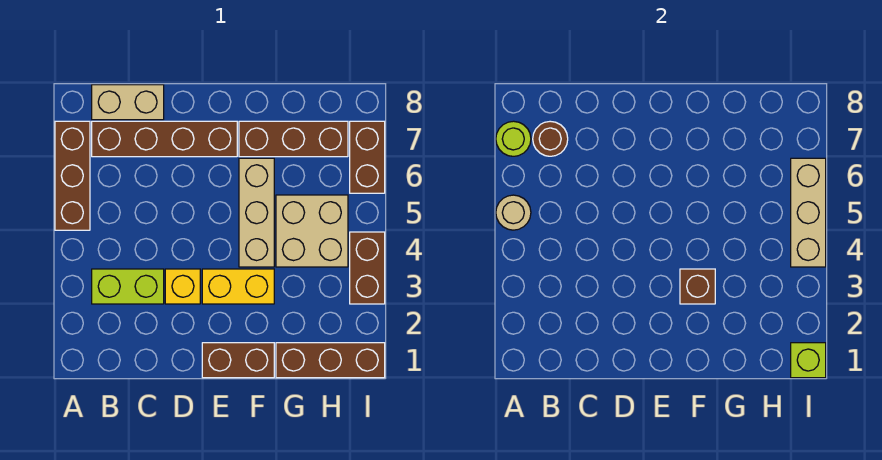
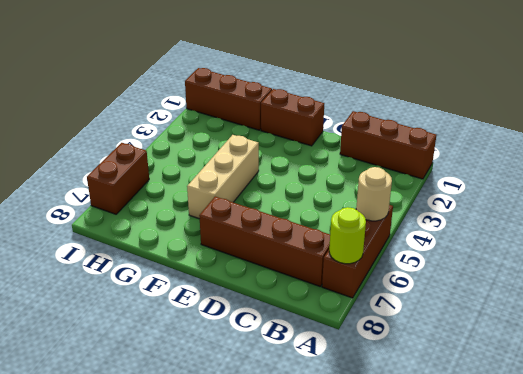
brown 1x3 brick [340,111,436,179] -> brown 1x3 brick moved to [239,121,348,157]
none -> lime 1x2 brick [92,269,164,304]
none -> tan 1x2 brick [92,85,164,120]
none -> yellow 1x1 brick [165,269,200,304]

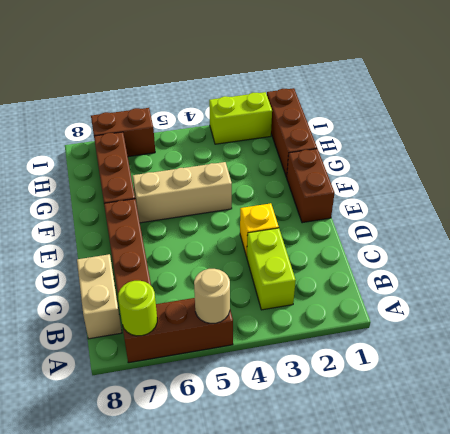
lime 1x2 brick [209,92,272,144] -> brown 1x2 brick [350,232,385,304]
none -> yellow 1x2 brick [202,269,274,304]
none -> tan 2x2 brick [276,195,348,267]
none -> brown 1x1 round brick [533,121,568,156]

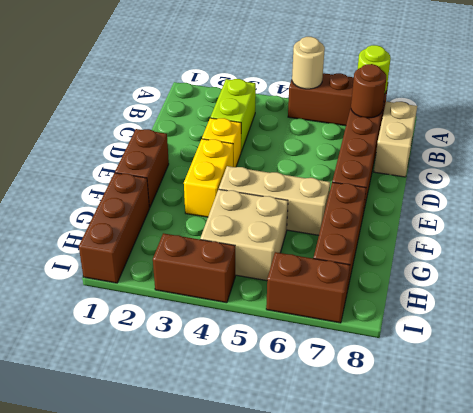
none -> brown 1x1 brick [680,269,715,304]
none -> lime 1x1 brick [791,343,826,378]
none -> tan 1x3 brick [791,158,826,267]

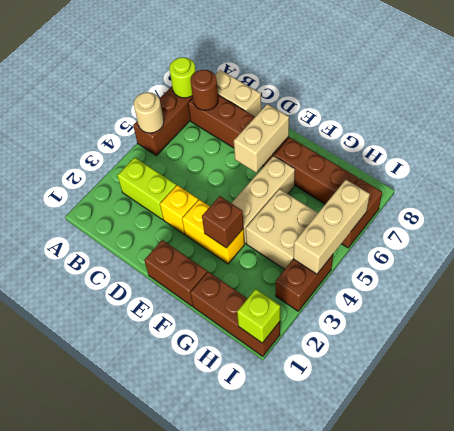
tan 1x2 brick [234,104,289,172] -> none

